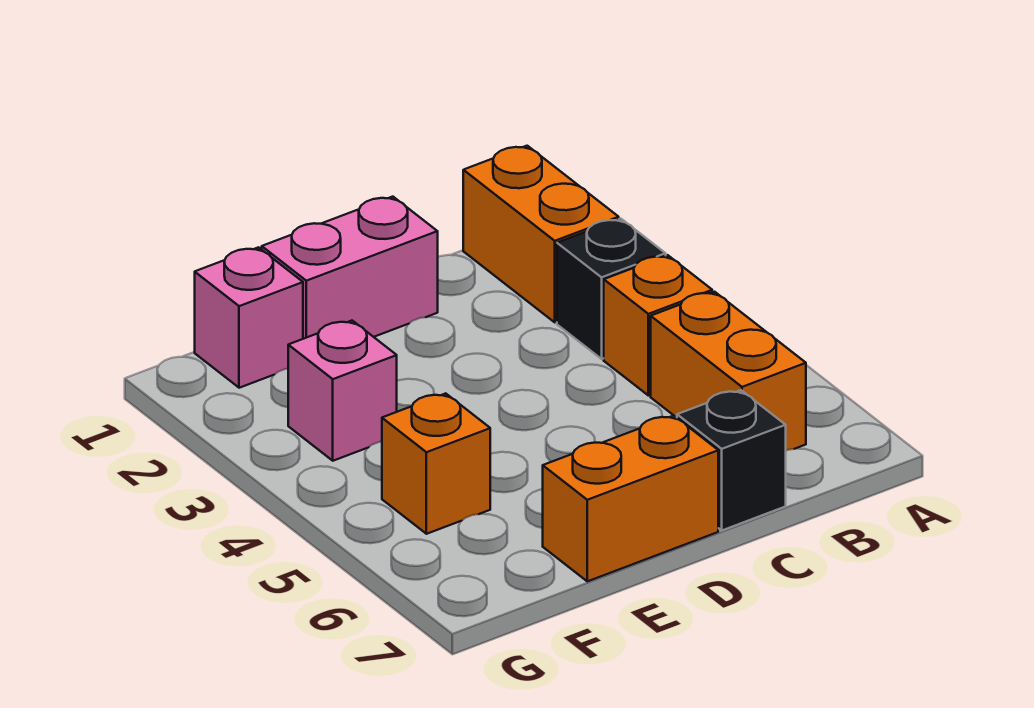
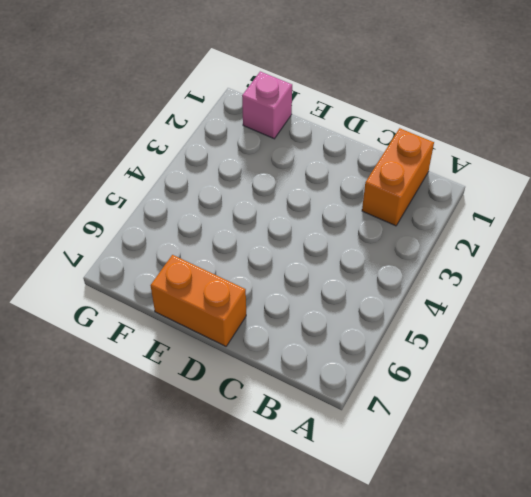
none -> black 1x1 brick [557,219,666,359]
none -> orange 1x1 brick [604,255,712,396]

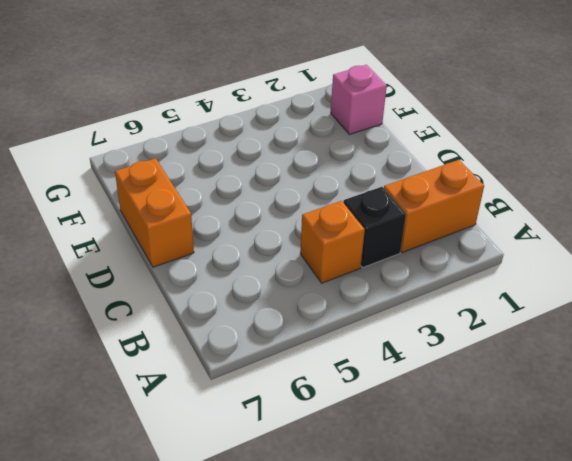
none -> orange 1x2 brick [651,292,806,451]
none -> black 1x1 brick [677,390,786,530]

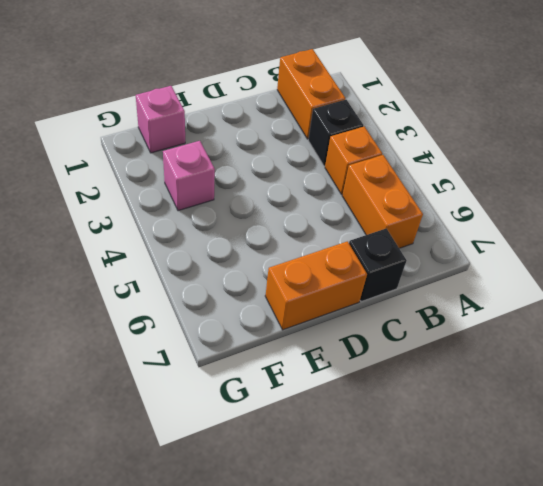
none -> pink 1x2 brick [262,197,438,339]
none -> orange 1x1 brick [382,393,490,534]

